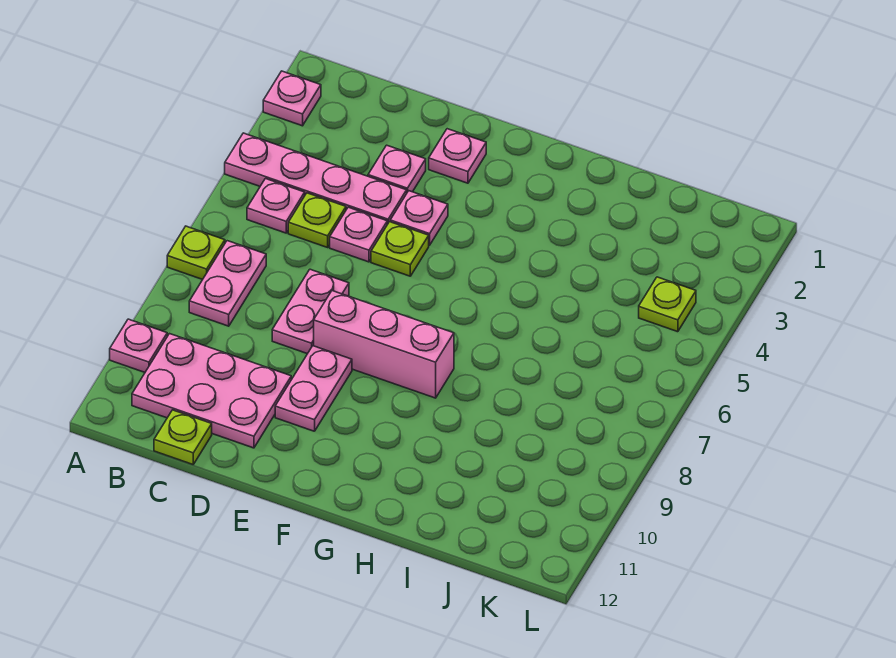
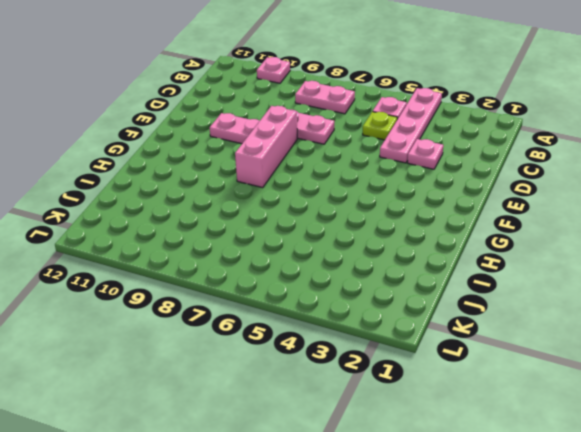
none -> pink 1x1 plate [263,71,321,126]
none -> lime 1x1 plate [167,226,225,280]
none -> pink 2x3 plate [132,334,291,448]

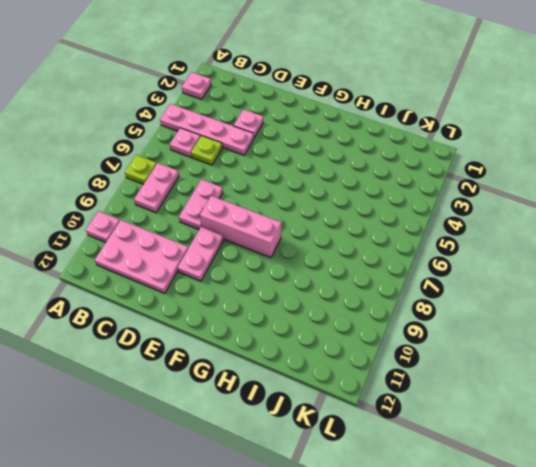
none -> lime 1x1 plate [154,410,212,464]
none -> pink 1x1 plate [330,207,387,262]
none -> pink 1x1 plate [429,129,486,183]

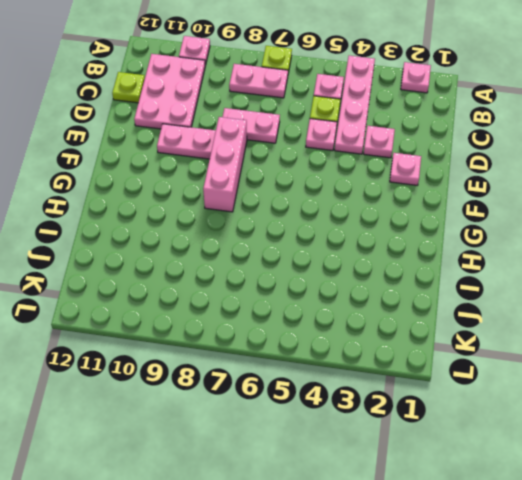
none -> pink 1x1 plate [390,191,448,245]
none -> lime 1x1 plate [371,222,429,276]
none -> lime 1x1 plate [639,277,696,332]

